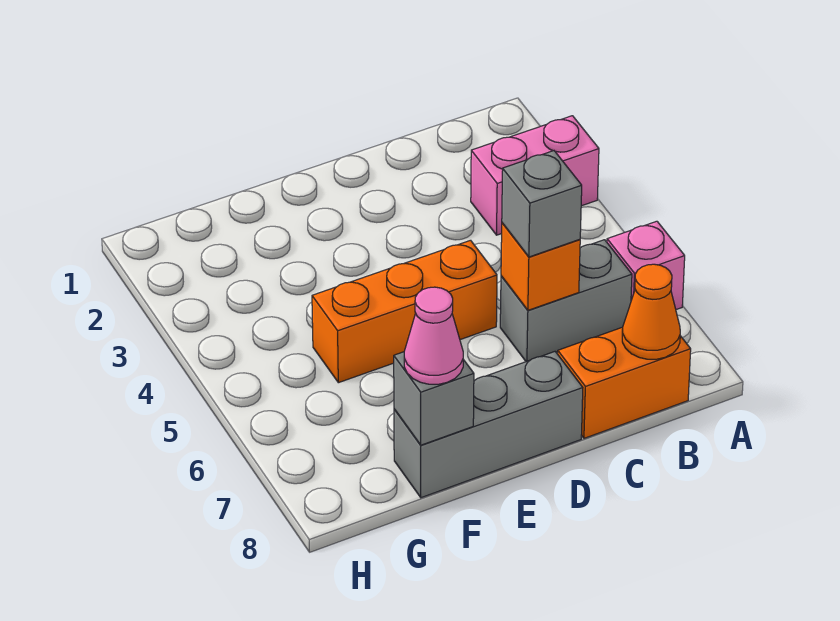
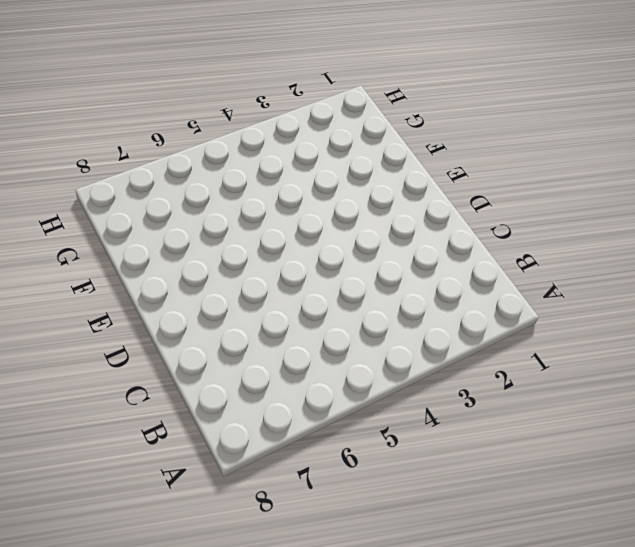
none -> pink 1x2 brick [471,116,599,235]
none -> pink 1x1 brick [607,221,685,310]

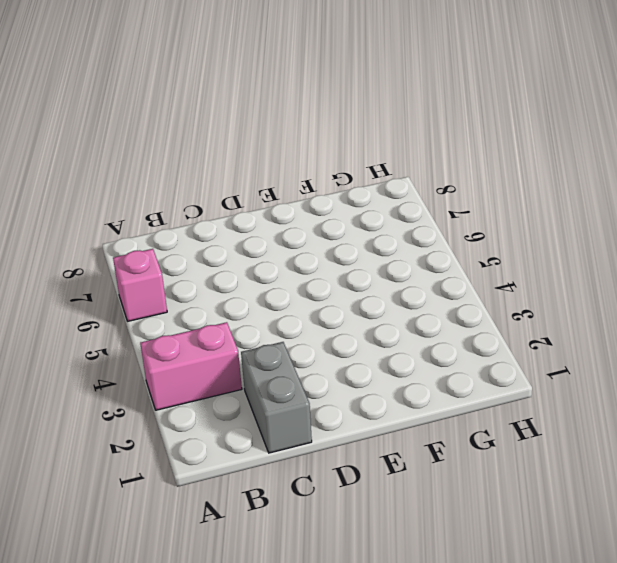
grey 1x2 brick [241,342,312,453] -> grey 1x2 brick turned to [500,240,632,362]
none -> orange 1x2 brick [558,327,691,438]
none -> orange 1x3 brick [312,240,497,383]

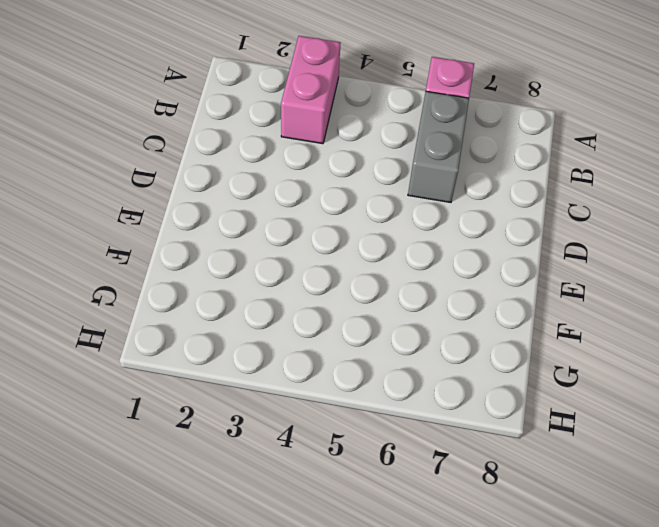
none -> orange 1x2 brick [558,327,691,438]
none -> orange 1x3 brick [312,240,497,383]

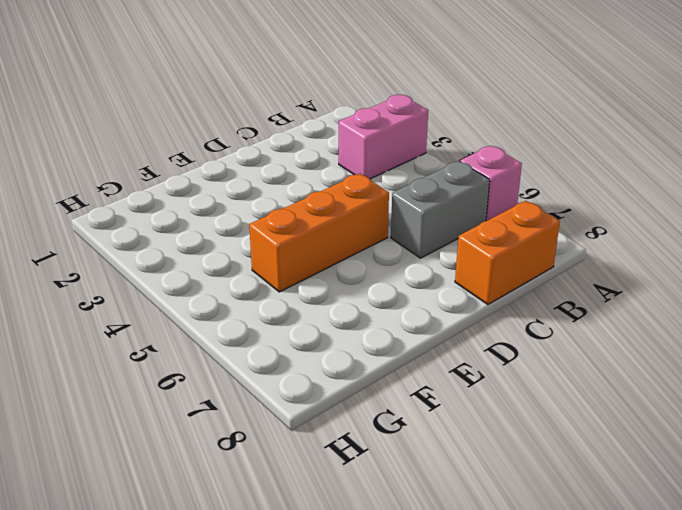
none -> grey 1x3 brick [394,352,583,498]
none -> orange 1x1 cone [622,264,680,359]

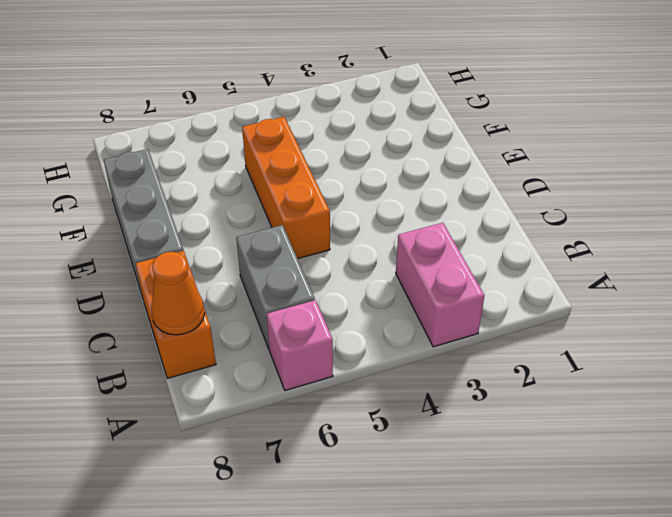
none -> orange 1x1 brick [501,223,580,310]
none -> grey 1x1 brick [394,352,474,445]

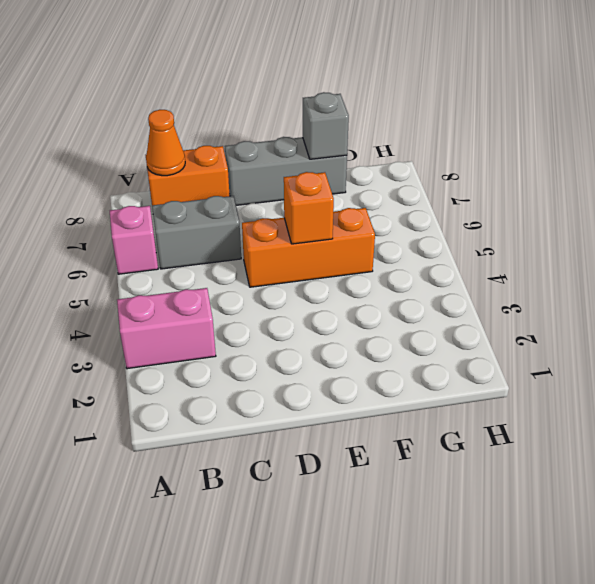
orange 1x1 brick [284,172,334,244] -> orange 1x1 brick moved to [501,223,580,310]
none -> grey 1x1 brick [502,151,582,257]
none -> pink 1x1 cone [404,287,463,384]

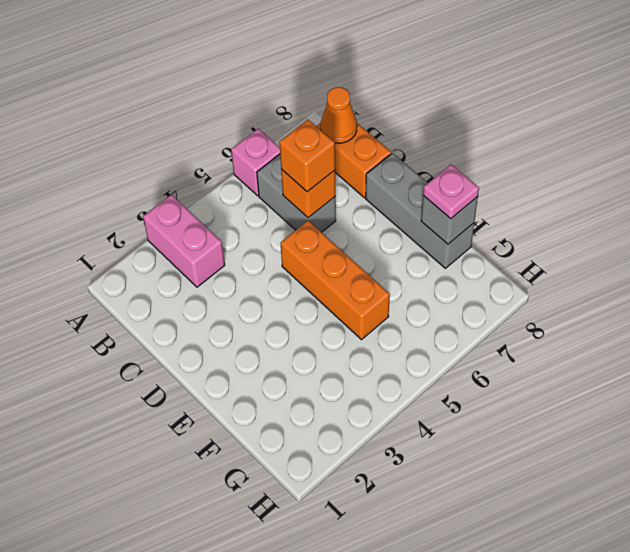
orange 1x1 brick [279,120,335,192] -> grey 1x1 brick [502,151,582,257]
pink 1x1 plate [423,164,479,219] -> pink 1x1 cone [404,287,463,384]

